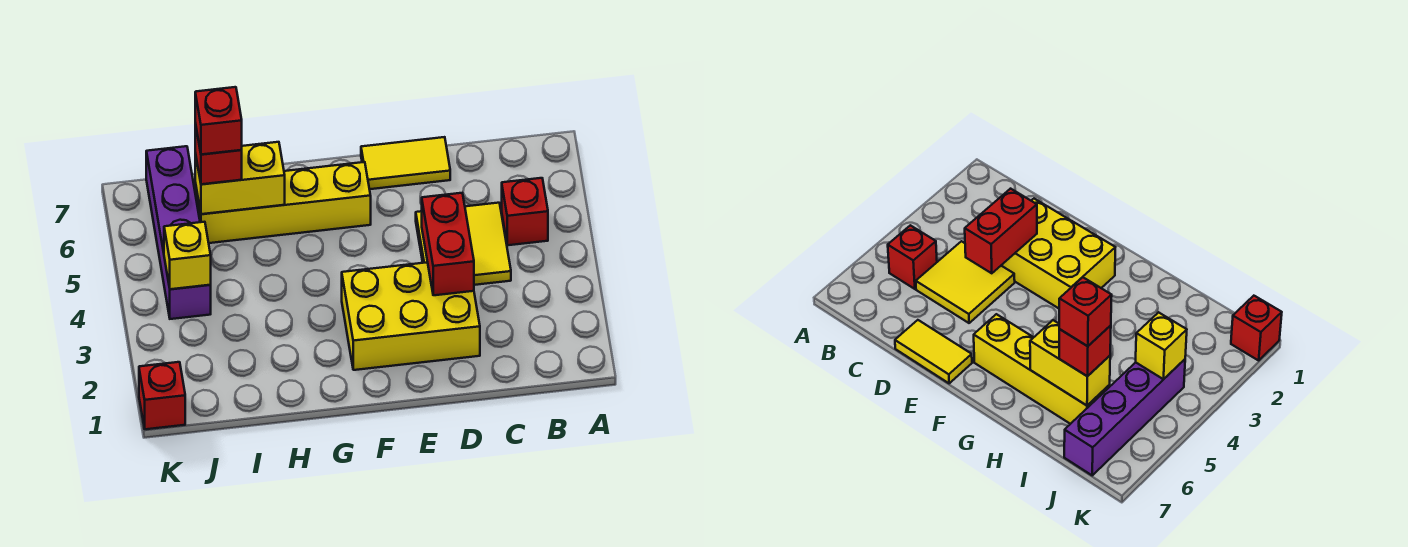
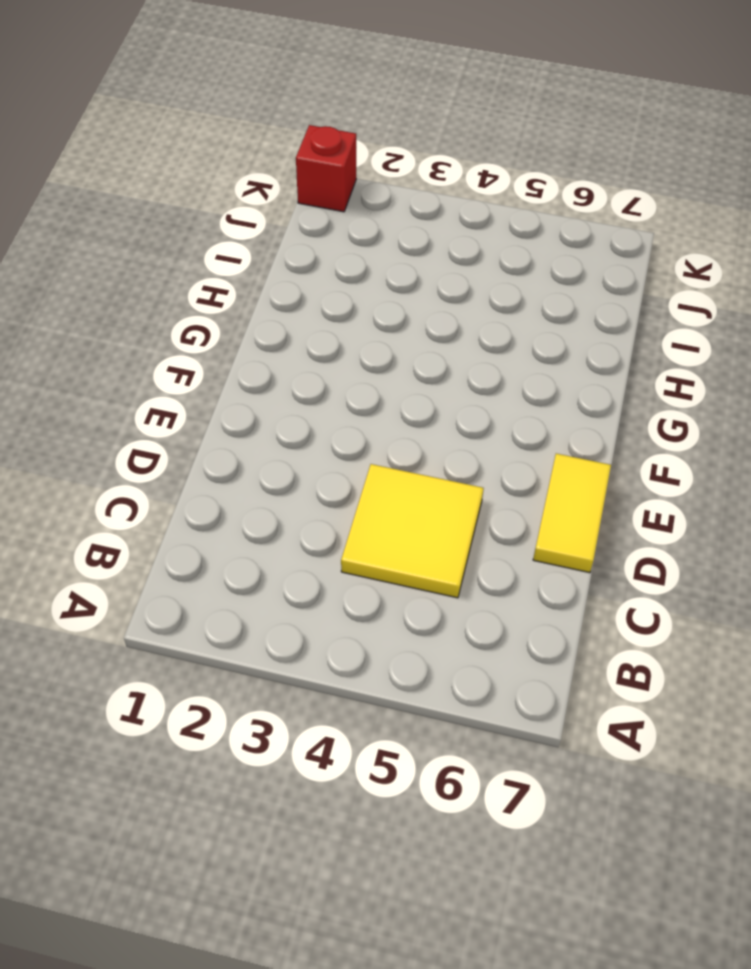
none -> red 1x1 brick [502,178,548,245]
none -> yellow 2x3 brick [342,262,480,370]
none -> yellow 1x4 brick [195,162,371,243]

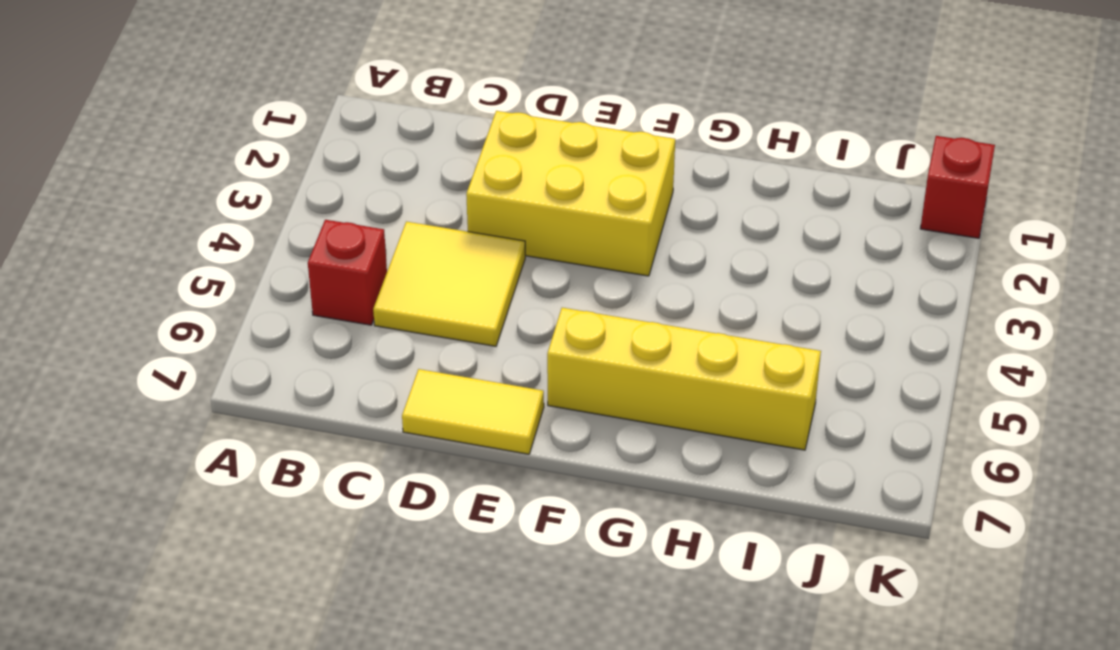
none -> purple 1x4 brick [146,146,211,319]
none -> red 1x2 brick [422,193,474,295]
none -> yellow 1x2 brick [195,142,285,214]

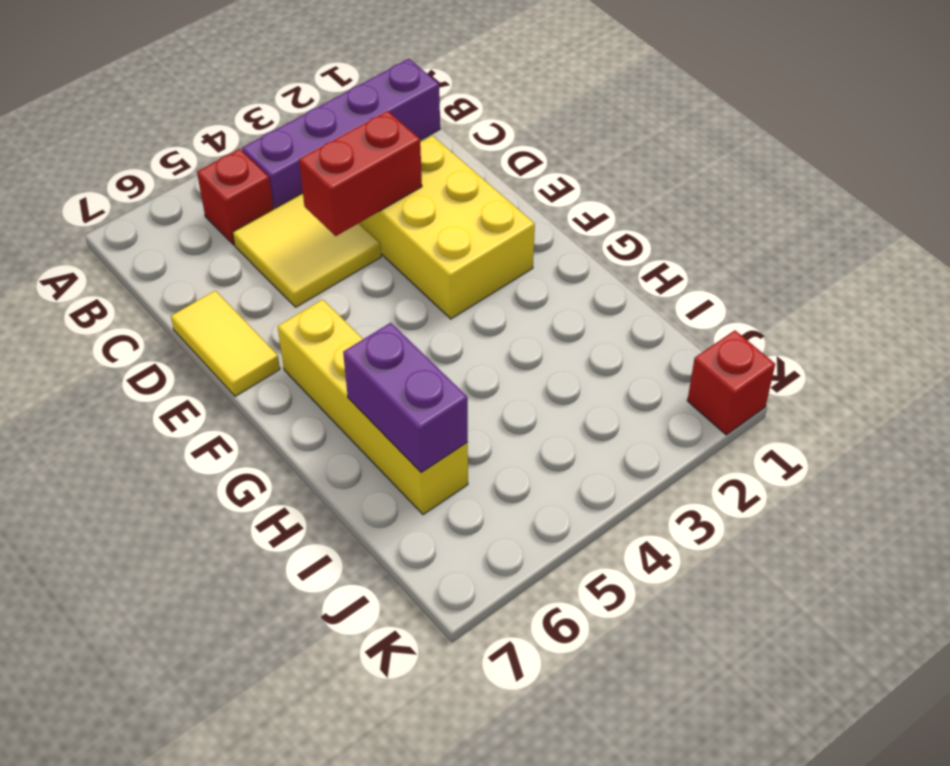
purple 1x4 brick [242,59,440,209] -> purple 1x4 brick moved to [146,146,211,319]
purple 1x2 brick [343,323,468,473] -> yellow 1x2 brick [195,142,285,214]
none -> yellow 1x1 brick [164,222,211,289]
none -> red 1x1 brick [195,123,242,184]
none -> red 1x1 brick [195,87,242,155]

